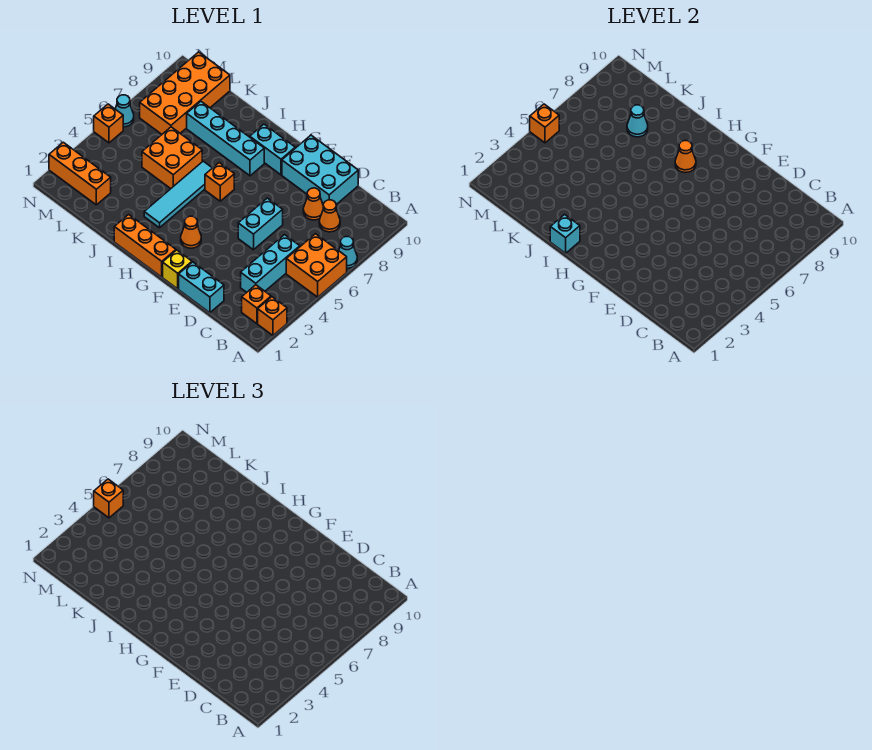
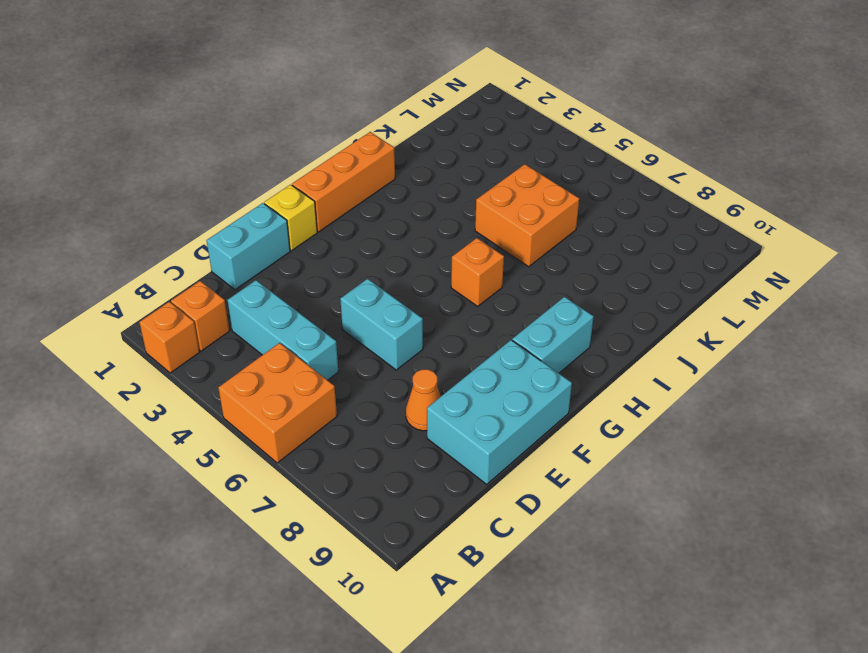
none -> cyan 1x1 cone [339,236,357,268]
none -> orange 1x1 cone [319,200,340,232]
none -> orange 1x1 cone [181,216,201,248]

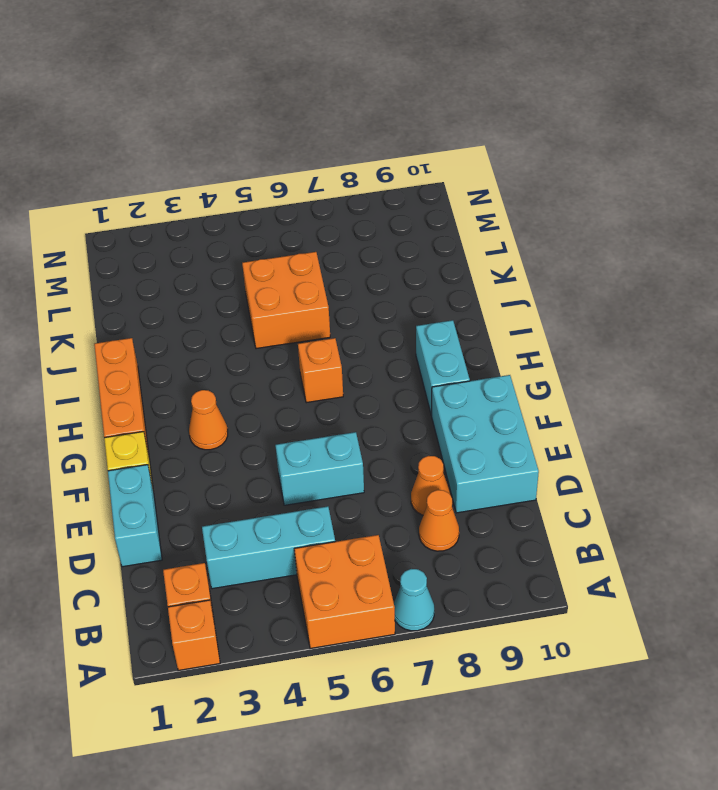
none -> cyan 1x4 brick [187,102,264,176]
none -> cyan 1x4 tile [144,161,212,228]
none -> orange 1x3 brick [49,142,111,205]

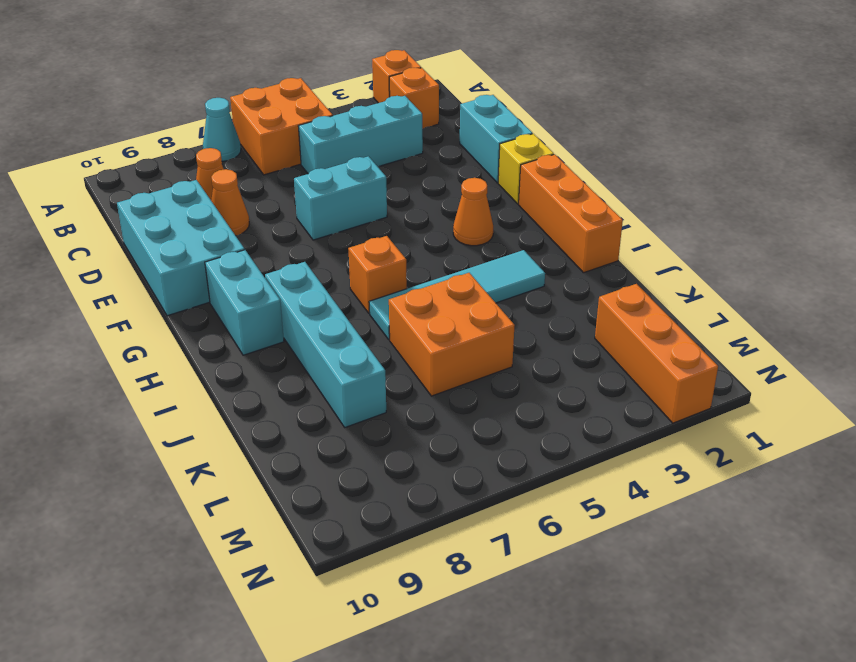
none -> orange 2x4 brick [140,52,230,134]
none -> orange 1x1 brick [94,104,123,143]
none -> cyan 1x1 cone [115,95,134,127]

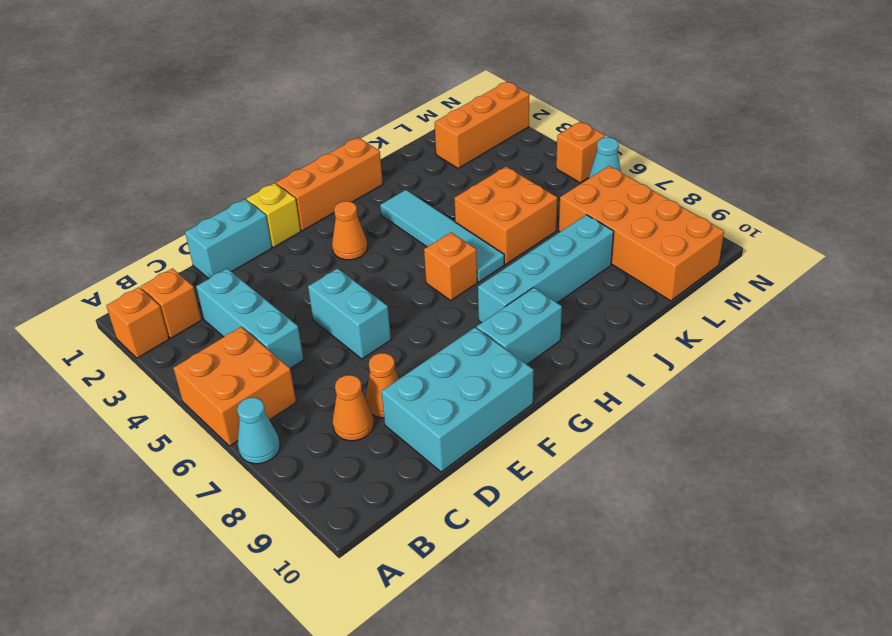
none -> orange 1x1 cone [675,141,696,173]
none -> cyan 1x1 brick [550,215,580,253]
none -> cyan 1x1 cone [627,105,648,137]

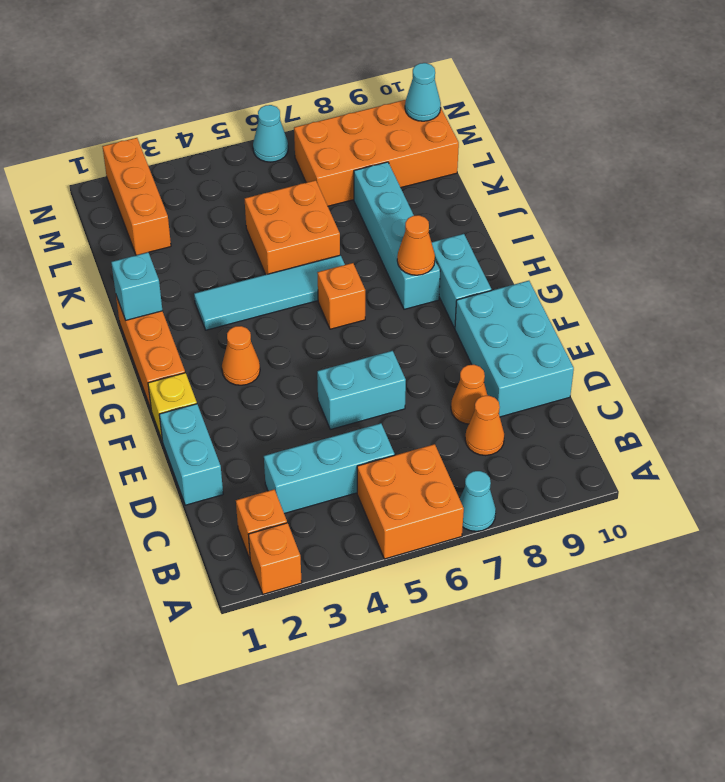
cyan 1x1 cone [405,63,441,121] -> cyan 1x1 cone moved to [627,105,648,137]
none -> orange 1x1 brick [94,104,123,143]
none -> orange 1x1 brick [530,104,559,143]
none -> orange 1x1 brick [94,479,123,518]

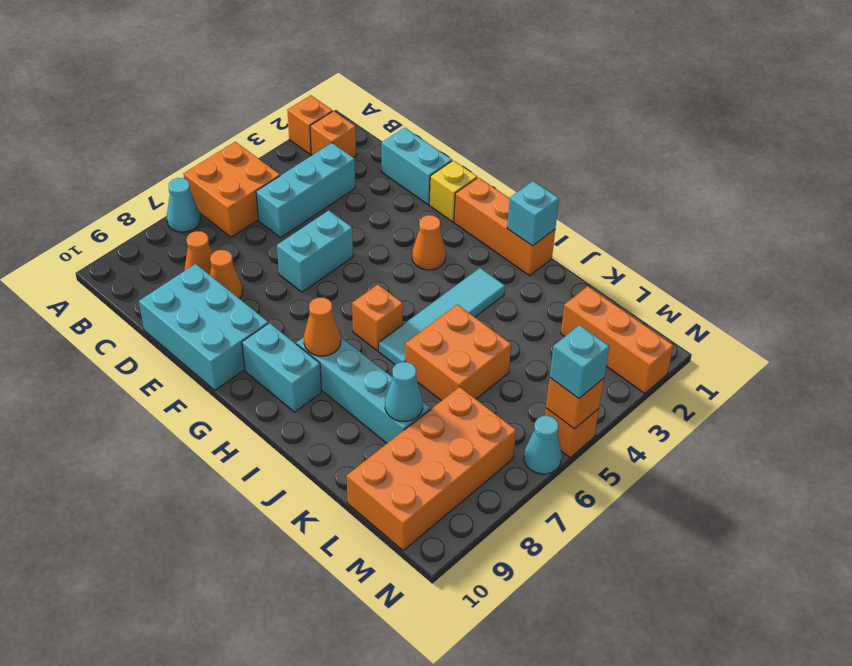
cyan 1x1 brick [550,325,609,399] -> orange 1x1 brick [94,479,123,518]

